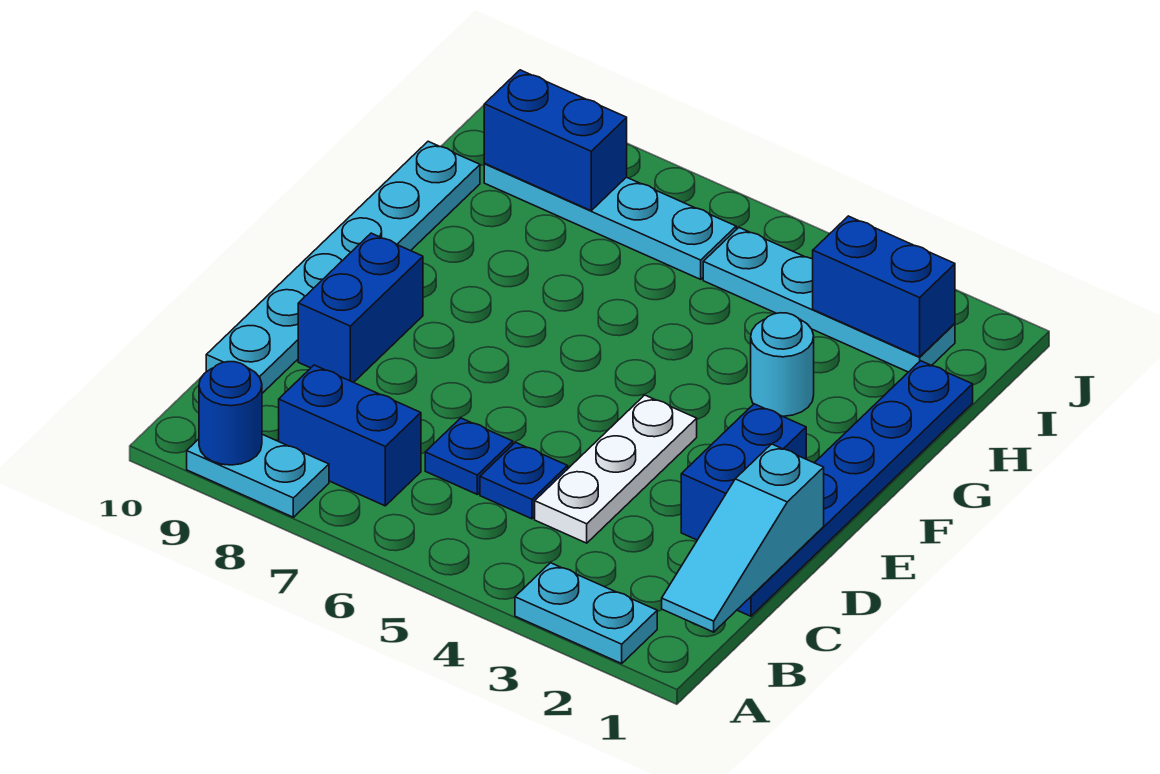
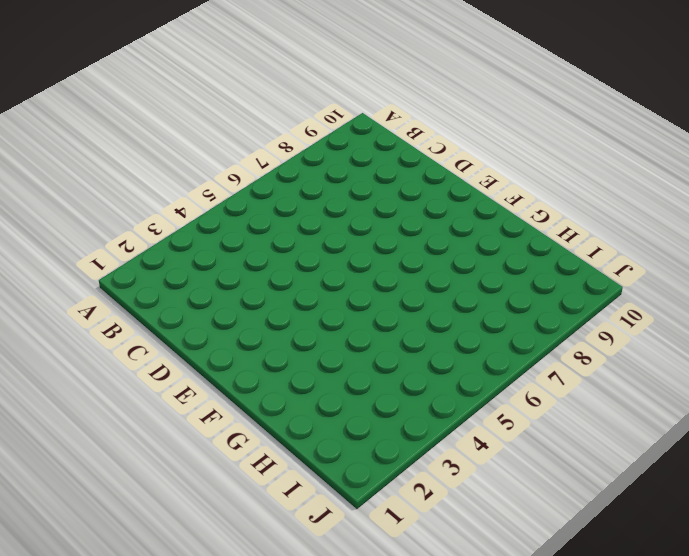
none -> cyan 1x2 plate [515,563,657,663]
none -> cyan 1x2 plate [187,434,329,517]
none -> blue 1x2 brick [279,365,421,506]

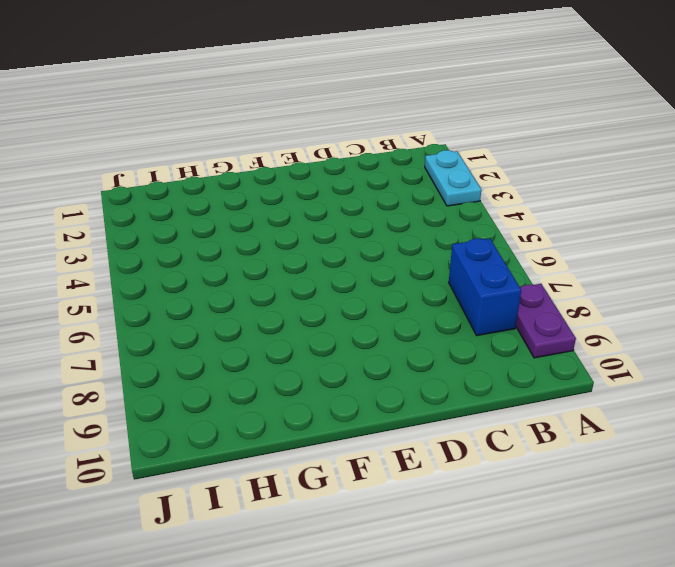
purple 1x2 plate [516,284,576,358] -> cyan 1x2 plate [187,434,329,517]
none -> blue 1x6 plate [737,361,973,616]
none -> white 1x3 plate [535,395,697,543]
none -> blue 1x1 plate [480,442,568,519]

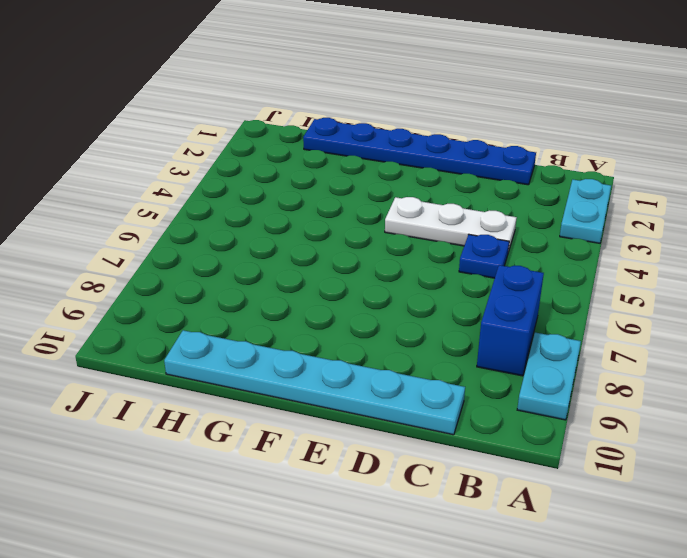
none -> blue 1x1 plate [425,418,513,494]
none -> blue 1x2 brick [681,404,806,540]
none -> blue 1x2 brick [298,233,423,383]

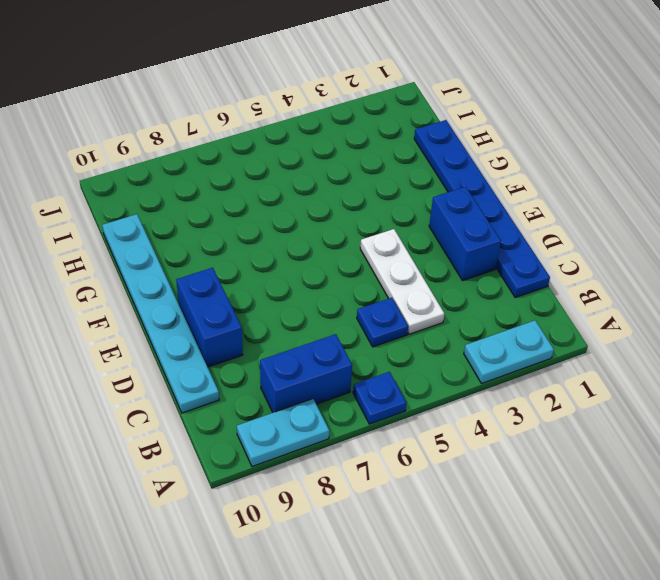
blue 1x1 plate [353,372,406,424] -> blue 1x1 plate moved to [425,418,513,494]
none -> cyan 1x1 round brick [751,313,814,416]
none -> cyan 1x4 plate [703,228,955,372]
none -> cyan 1x4 plate [484,164,736,279]

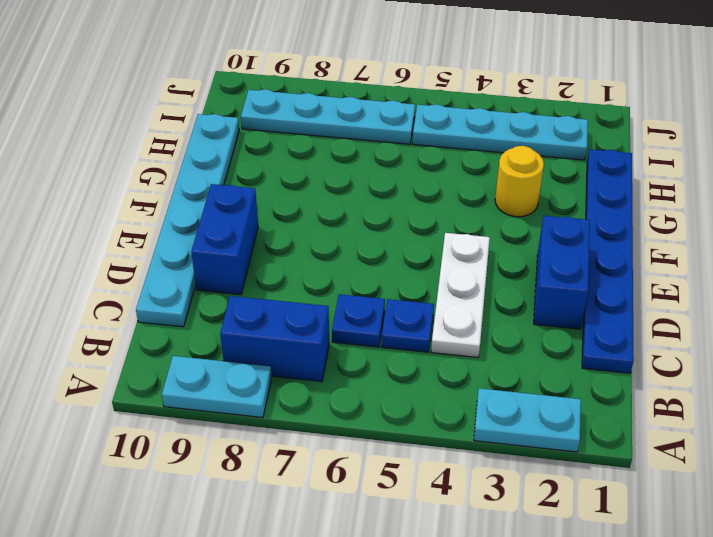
yellow 1x1 round brick [495,146,544,217] -> cyan 1x1 round brick [751,313,814,416]
none -> blue 1x1 round brick [199,362,262,465]
none -> cyan 1x3 slope [662,444,824,632]
none -> blue 1x2 brick [813,216,955,357]

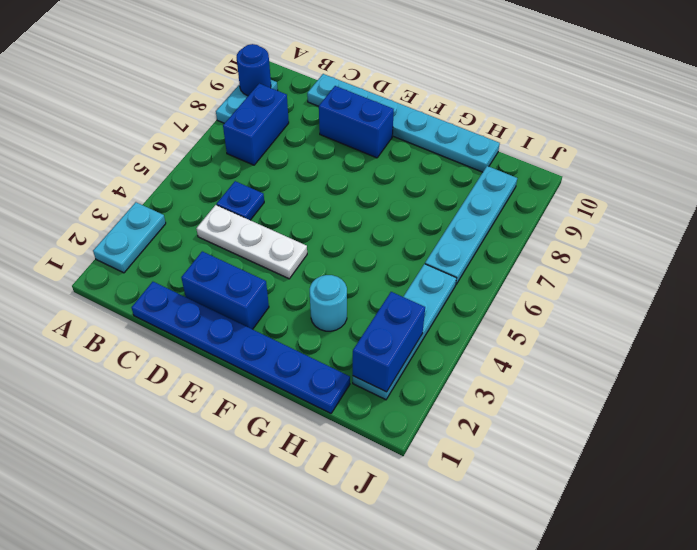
none -> blue 1x1 plate [425,418,513,494]
none -> cyan 1x3 slope [662,444,824,632]
none -> blue 1x2 brick [484,70,627,211]

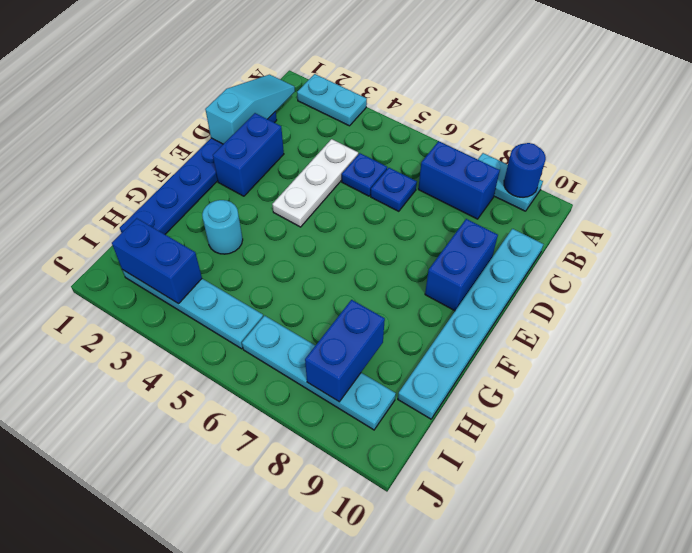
blue 1x2 brick [305,300,385,402] -> blue 1x2 brick turned to [484,70,627,211]

